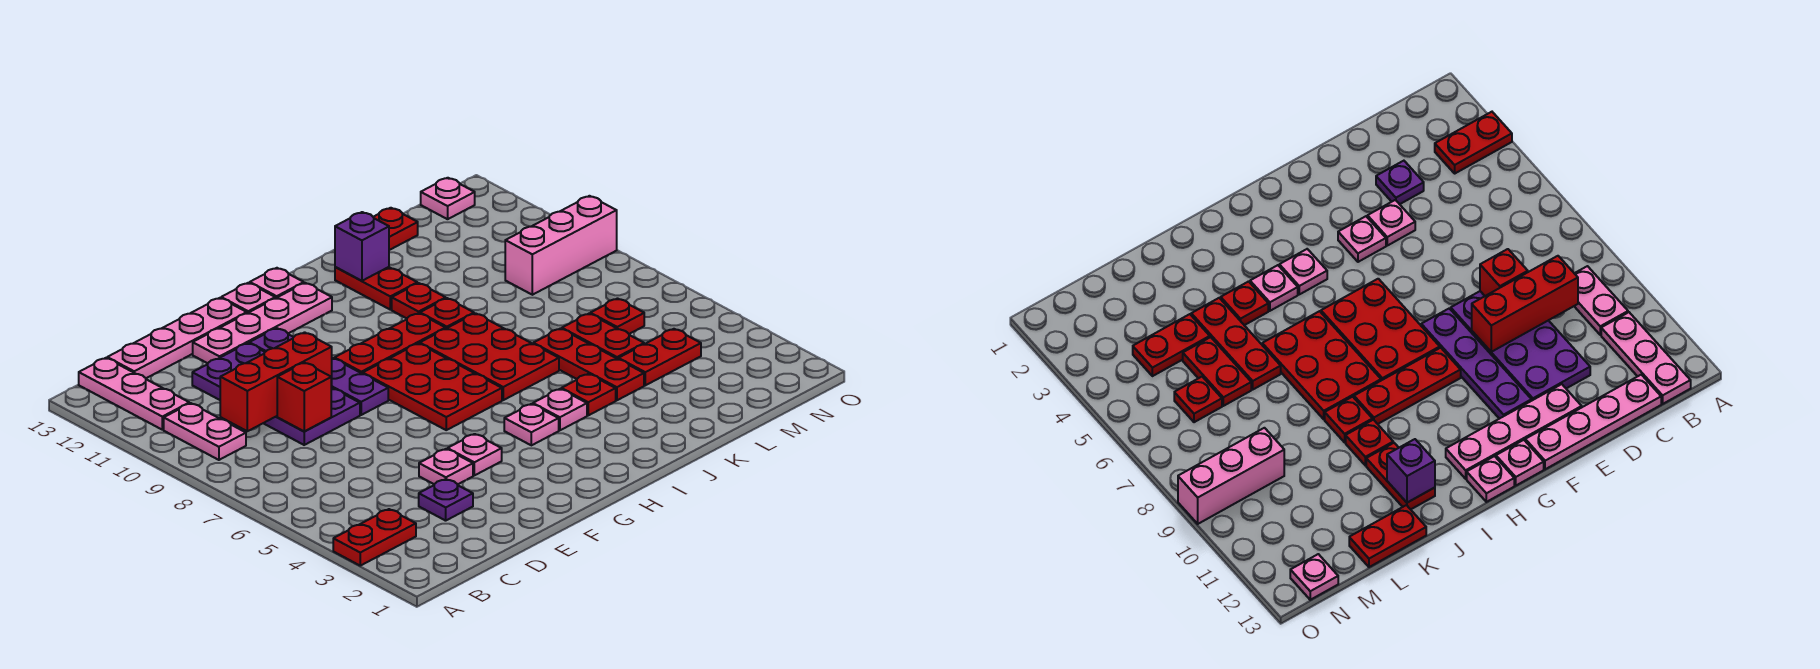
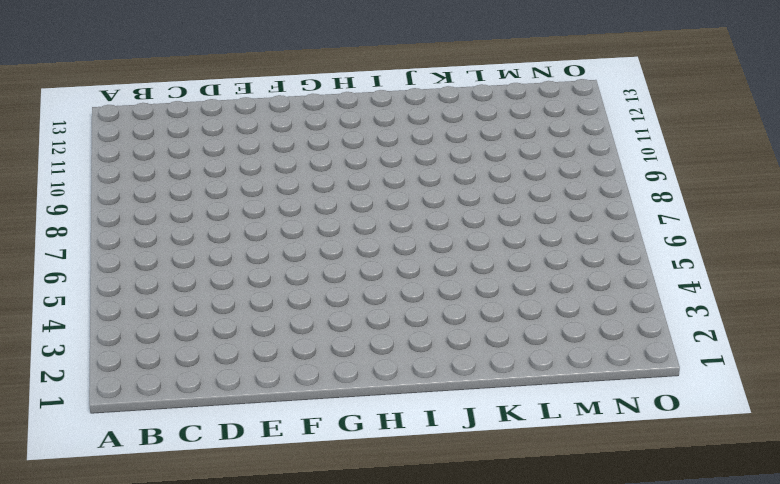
none -> red 1x2 plate [333,509,416,566]
none -> pink 1x2 plate [164,403,246,460]
none -> pink 1x3 plate [79,358,189,430]
none -> pink 1x4 plate [107,298,247,378]

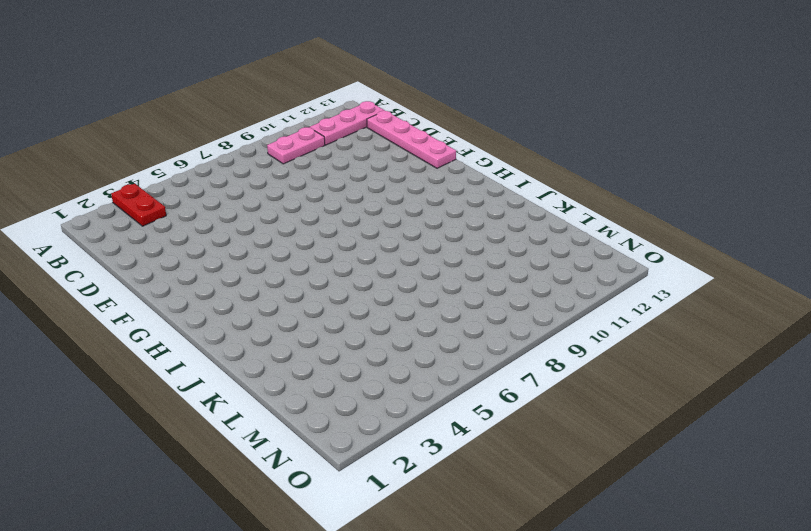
none -> purple 1x1 plate [419,479,473,521]
none -> purple 2x4 plate [192,343,360,445]
none -> pink 1x1 plate [419,449,473,484]
none -> pink 1x4 plate [193,283,332,363]

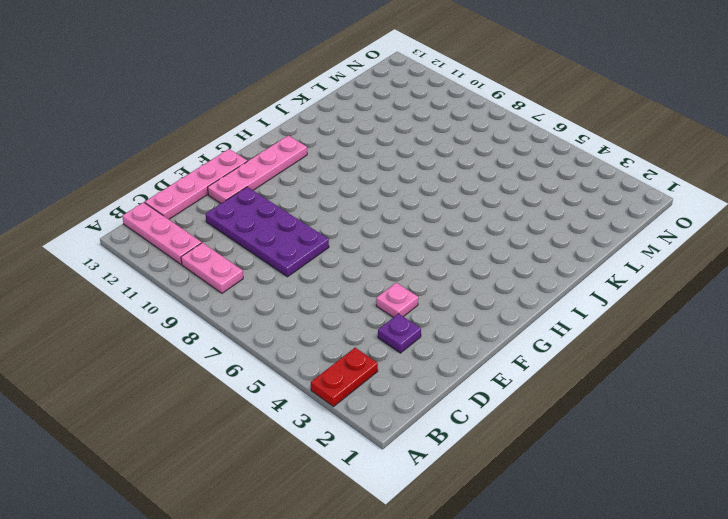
none -> pink 1x1 plate [448,434,502,475]
none -> purple 1x4 plate [249,328,388,415]
none -> red 2x3 plate [363,343,502,430]
none -> red 1x3 plate [334,313,446,374]

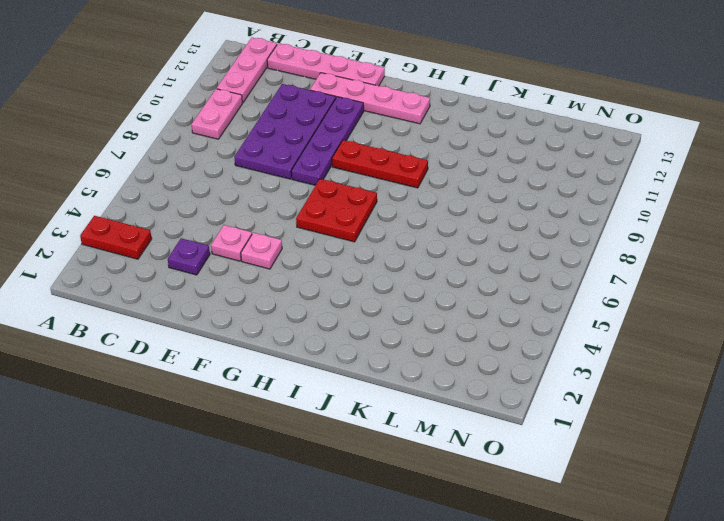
red 2x2 plate [296,179,377,242] -> red 2x3 plate [363,343,502,430]
none -> pink 1x1 plate [221,283,275,313]
none -> pink 1x1 plate [504,404,559,445]
none -> pink 1x1 plate [250,268,304,298]
none -> pink 1x1 plate [533,389,587,430]

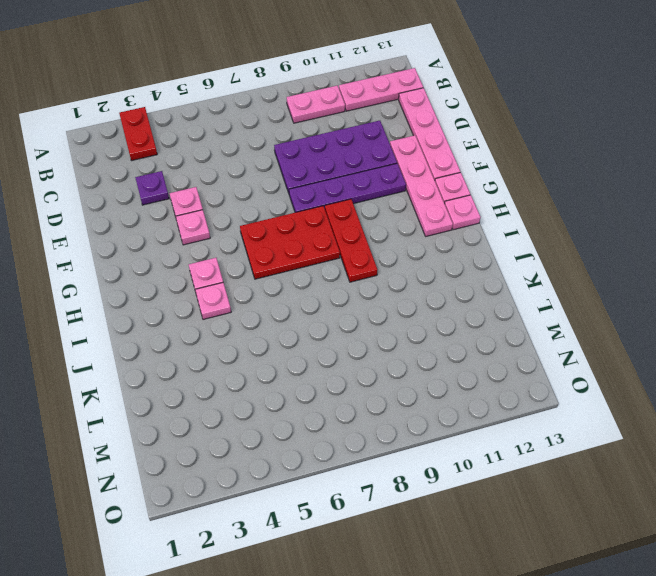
none -> red 2x3 plate [420,313,559,400]
none -> red 1x1 plate [561,374,616,415]
none -> red 1x1 plate [420,298,474,328]
none -> red 1x1 plate [392,283,446,318]

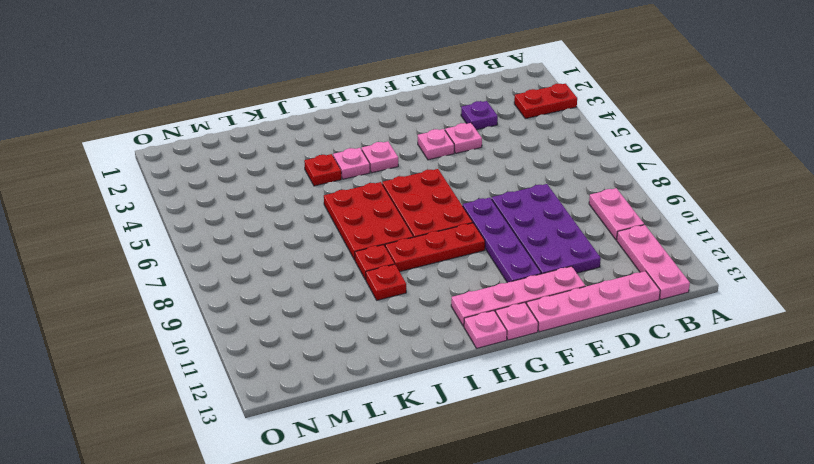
none -> red 1x2 plate [335,267,417,309]
none -> red 1x3 plate [533,329,644,400]
none -> red 1x2 plate [374,208,418,250]
none -> red 1x2 plate [618,329,701,385]

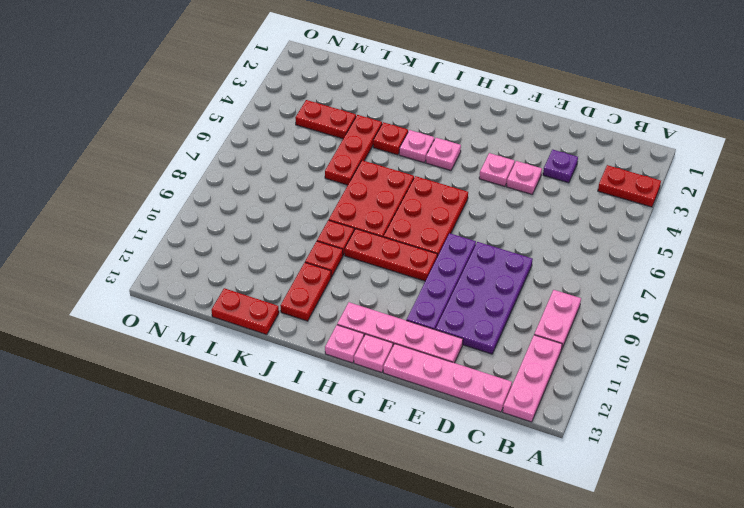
none -> red 1x2 plate [562,314,644,359]
none -> red 1x1 plate [590,299,644,334]
none -> pink 1x3 brick [505,196,617,295]
none -> pink 1x1 plate [421,178,475,219]

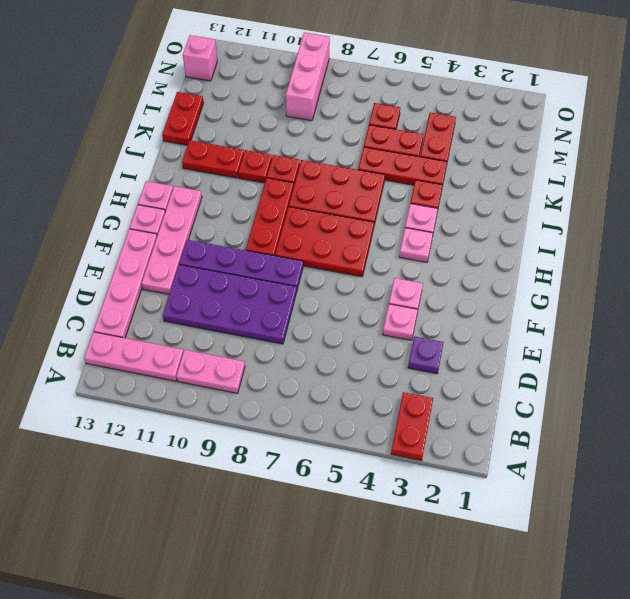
pink 1x1 brick [183,35,217,81] -> pink 1x1 plate [421,178,475,219]
none -> red 1x3 brick [220,332,332,431]
none -> red 1x1 brick [277,363,331,431]
none -> purple 1x1 brick [335,212,389,281]

